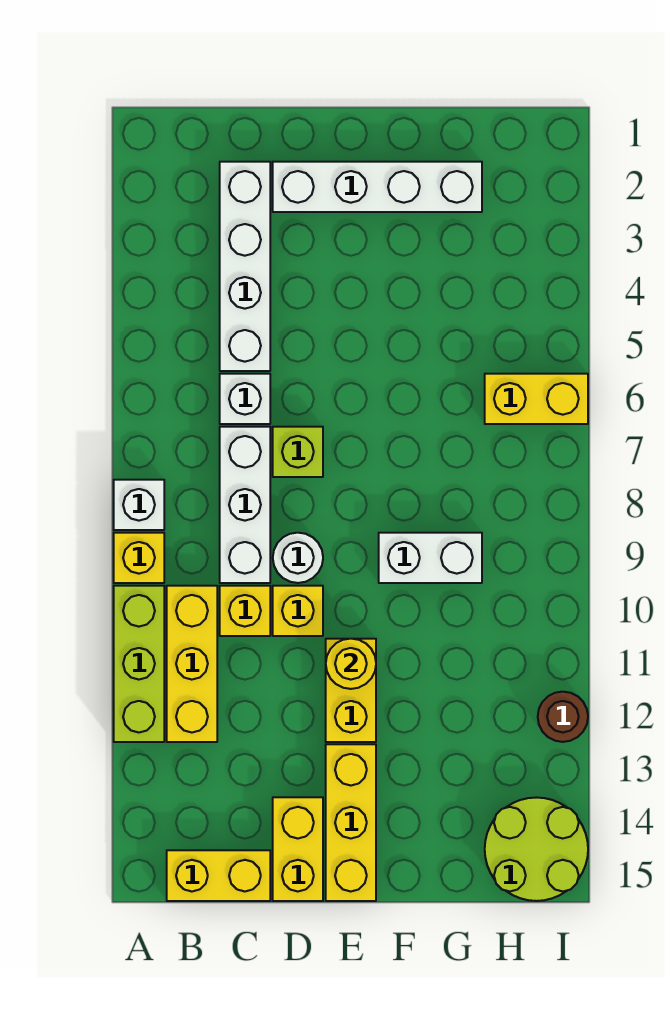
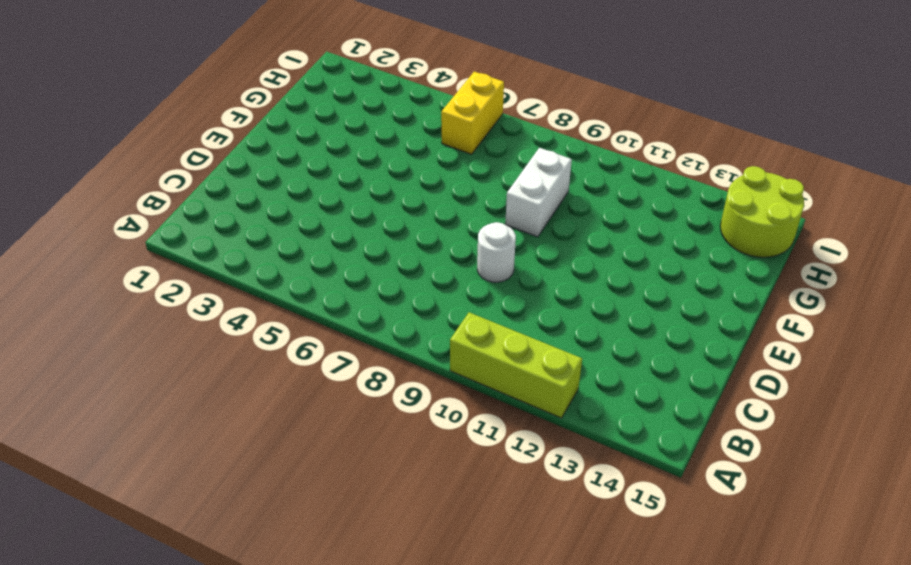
none -> white 1x1 brick [114,480,164,530]
none -> yellow 1x1 brick [114,533,164,583]
none -> yellow 1x3 brick [167,586,217,742]

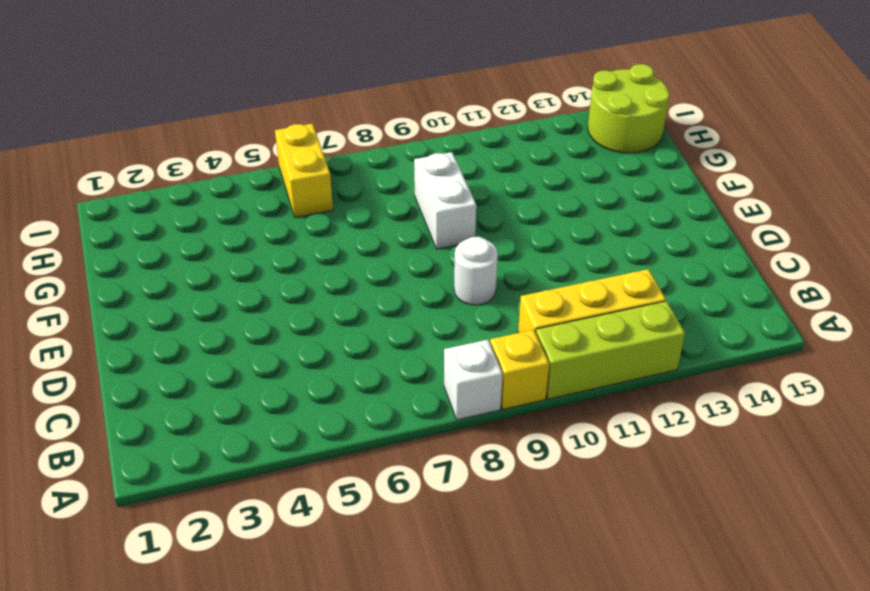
none -> yellow 1x2 brick [167,850,270,901]
none -> white 1x4 brick [220,162,270,371]
none -> white 1x1 brick [220,374,270,424]

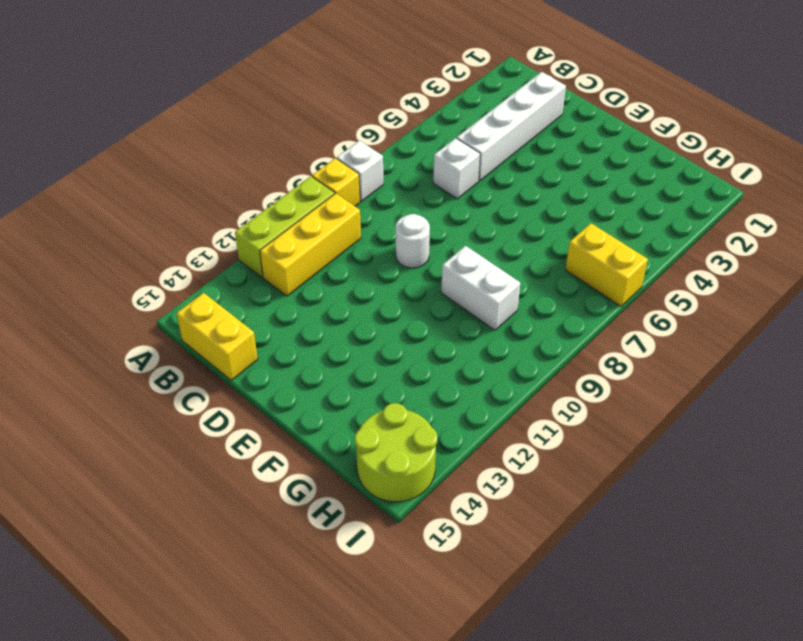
none -> white 1x3 brick [220,427,270,583]
none -> yellow 1x1 brick [220,586,270,636]
none -> white 1x4 brick [273,162,482,212]

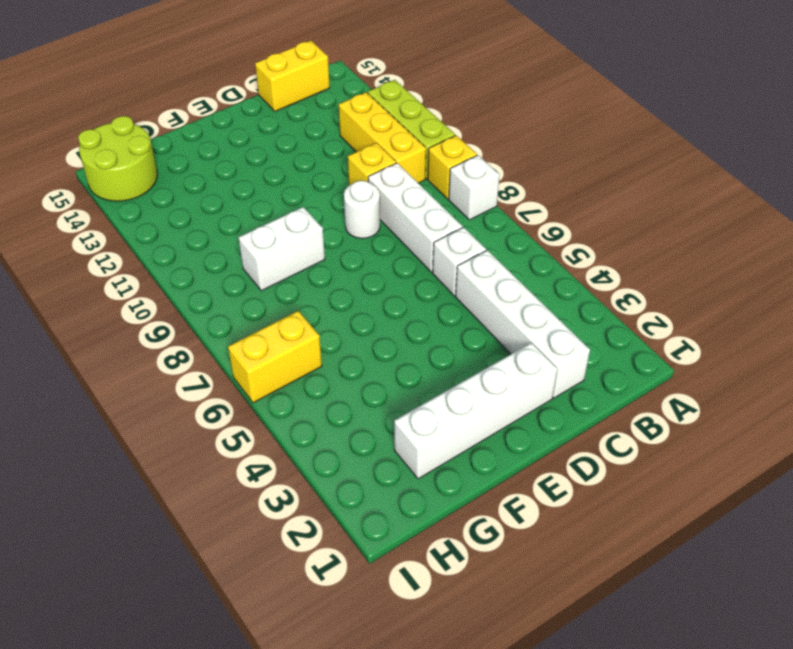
none -> lime 1x1 brick [273,427,323,477]
none -> yellow 1x1 brick [273,586,323,636]
none -> yellow 1x2 brick [273,797,323,901]

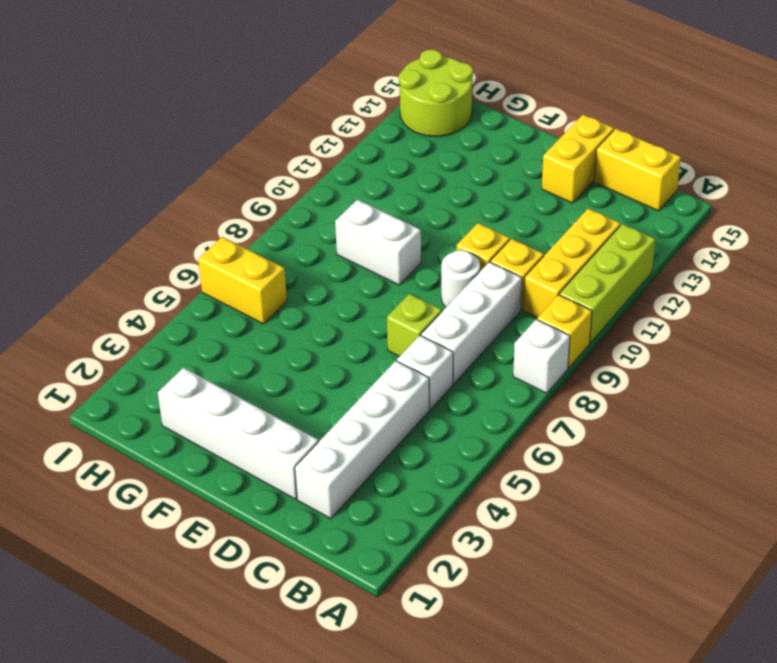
none -> yellow 1x2 brick [326,639,376,742]
none -> yellow 1x3 brick [326,744,376,901]
none -> brown 1x1 round brick [538,692,588,742]

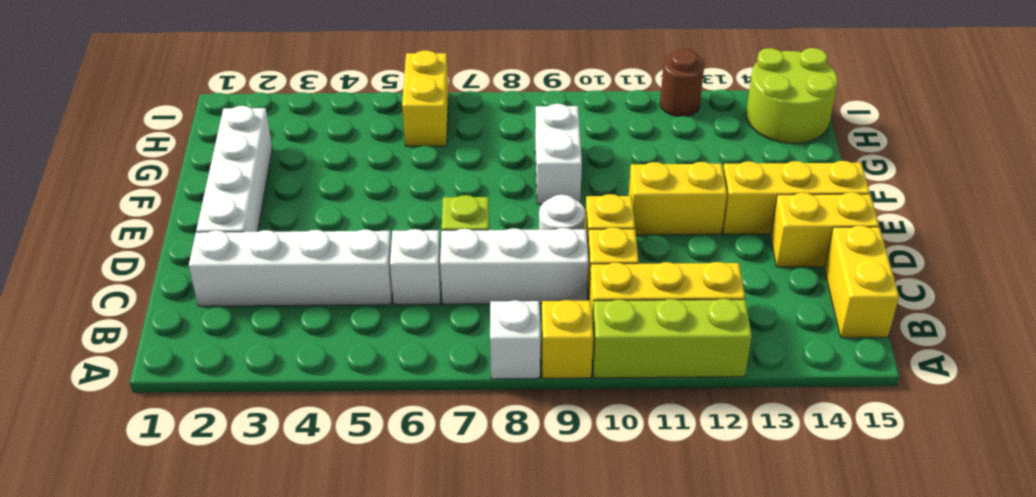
none -> yellow 1x1 round brick [326,639,376,689]

